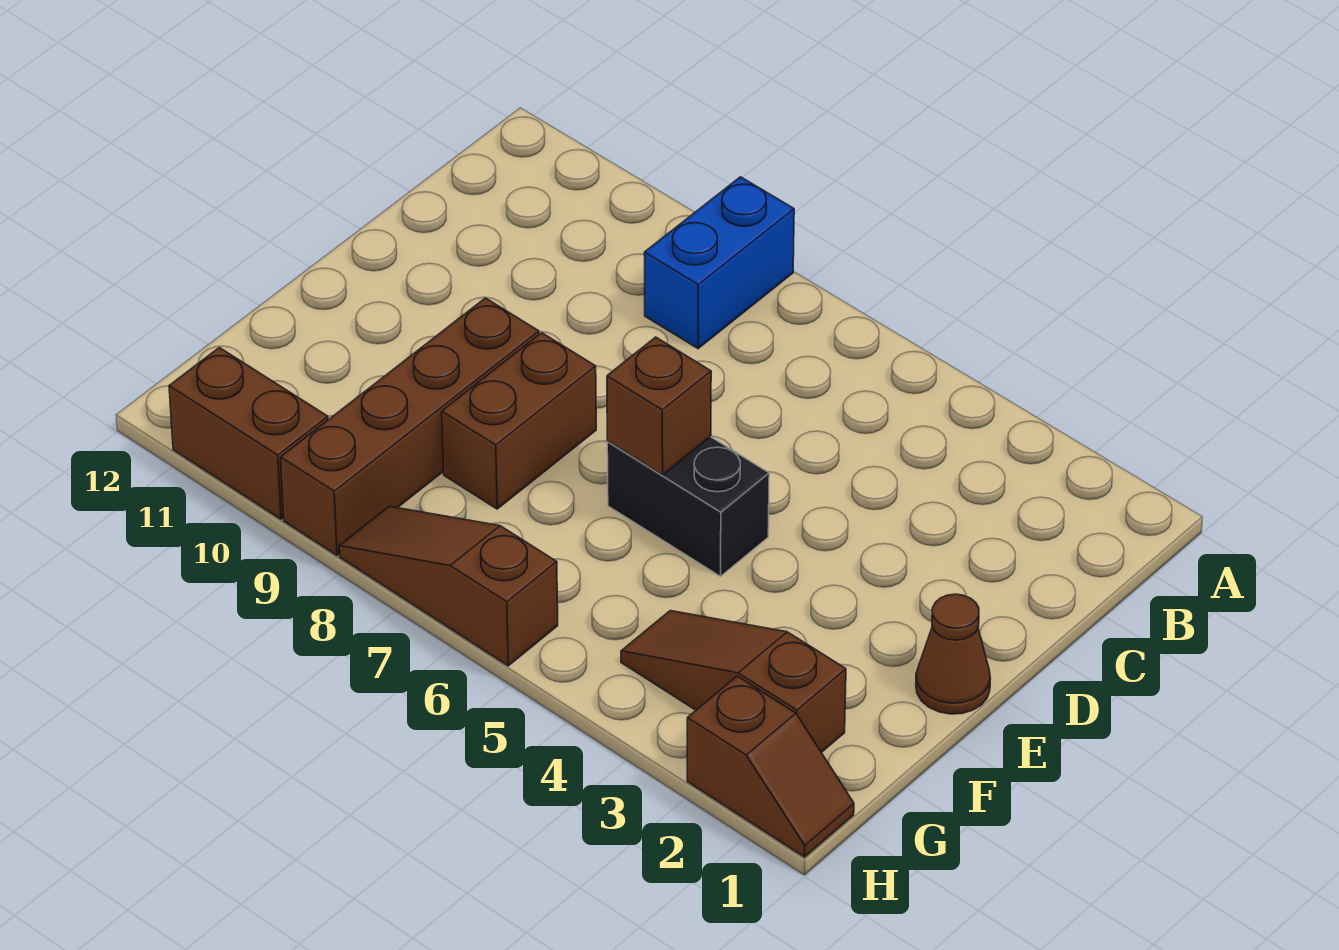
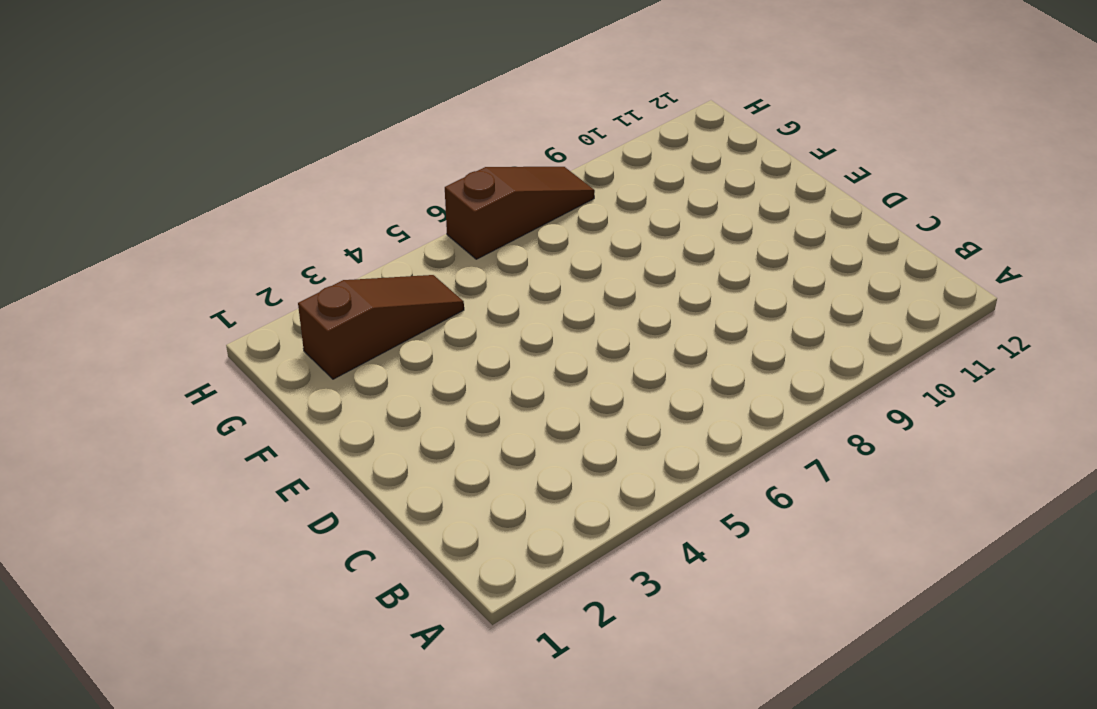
none -> blue 1x2 brick [644,177,794,349]
none -> brown 1x1 cone [916,594,990,714]

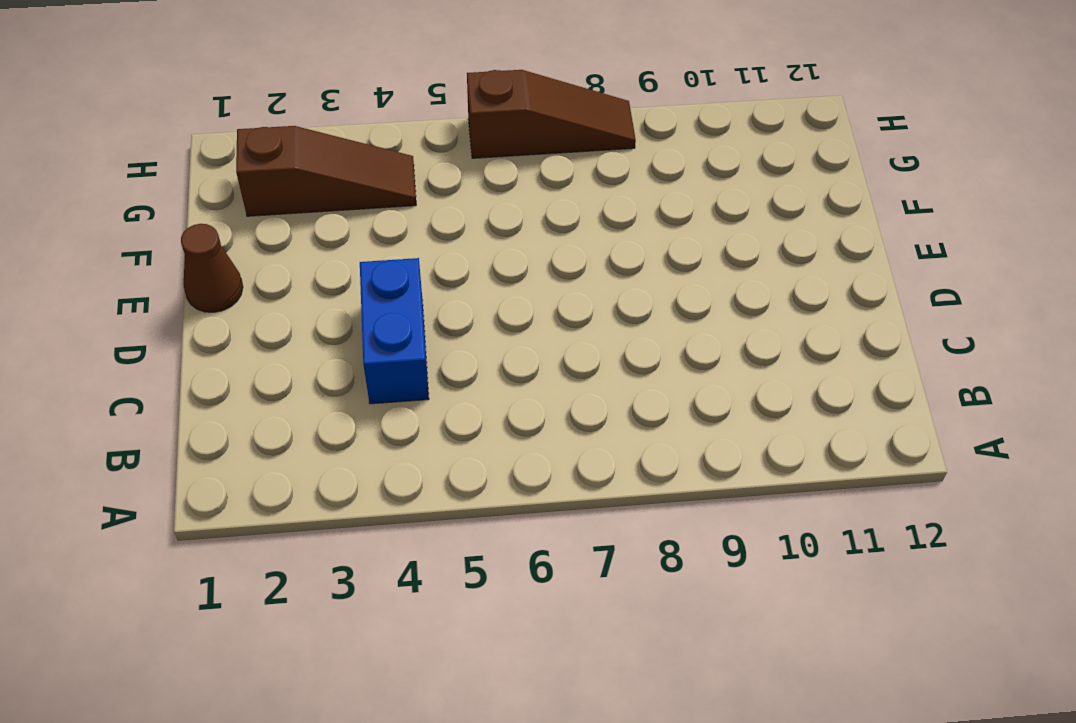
blue 1x2 brick [360,258,429,404] -> blue 1x2 brick moved to [644,177,794,349]
none -> black 1x2 brick [607,437,769,576]
none -> brown 1x2 brick [442,333,596,509]

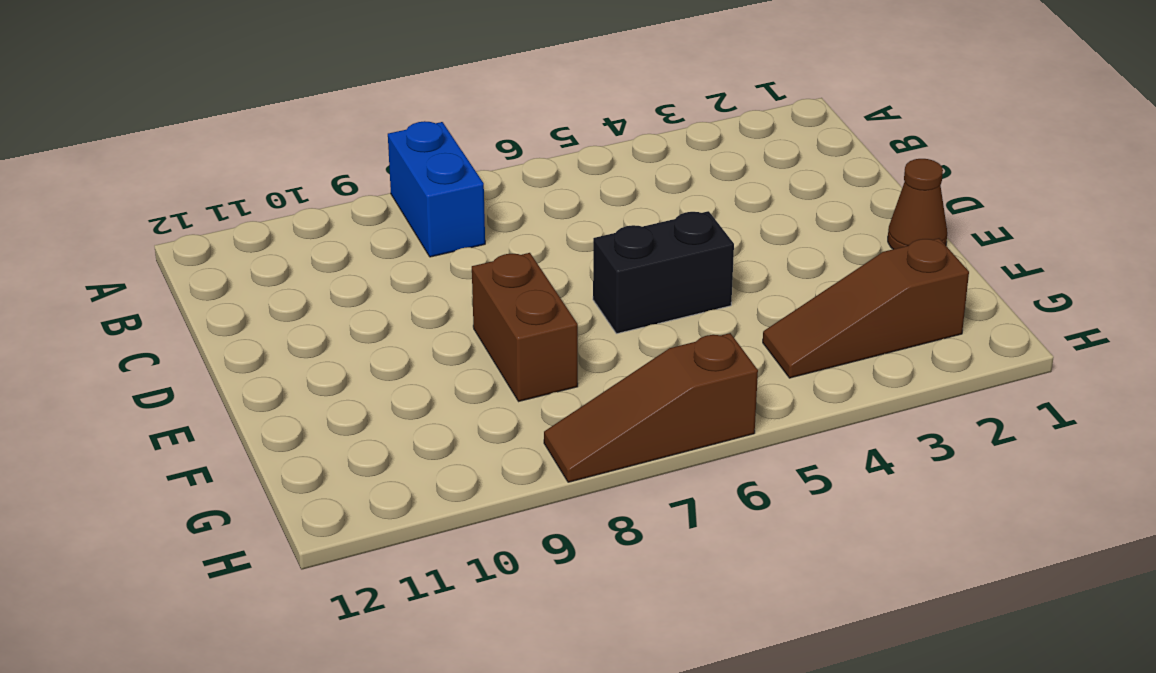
none -> brown 1x4 brick [281,298,539,555]
none -> brown 1x2 slope [687,676,854,857]

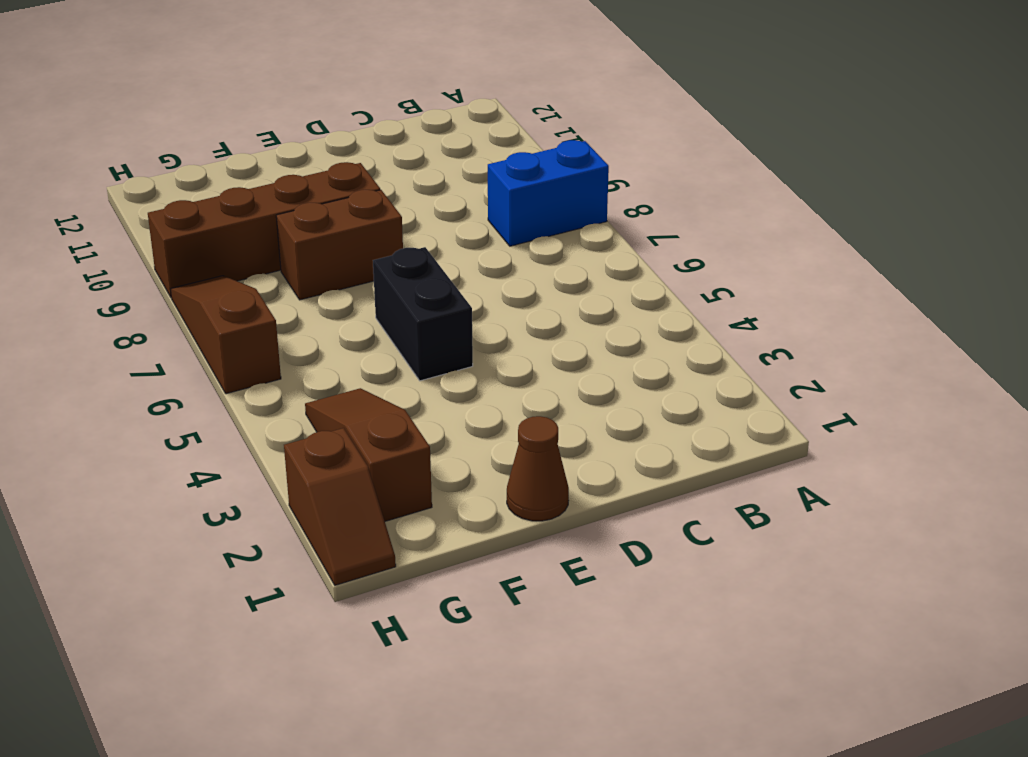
none -> brown 1x2 brick [169,348,328,519]
none -> brown 1x1 brick [607,337,711,475]

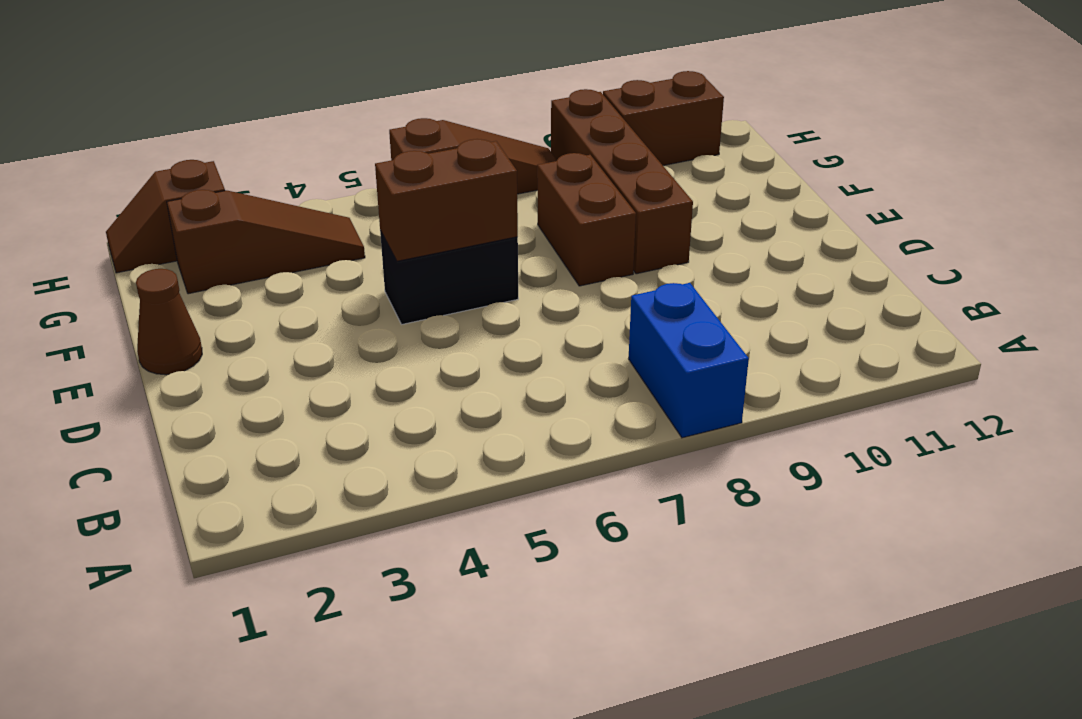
brown 1x2 brick [375,139,518,261] -> brown 1x1 brick [607,337,711,475]

